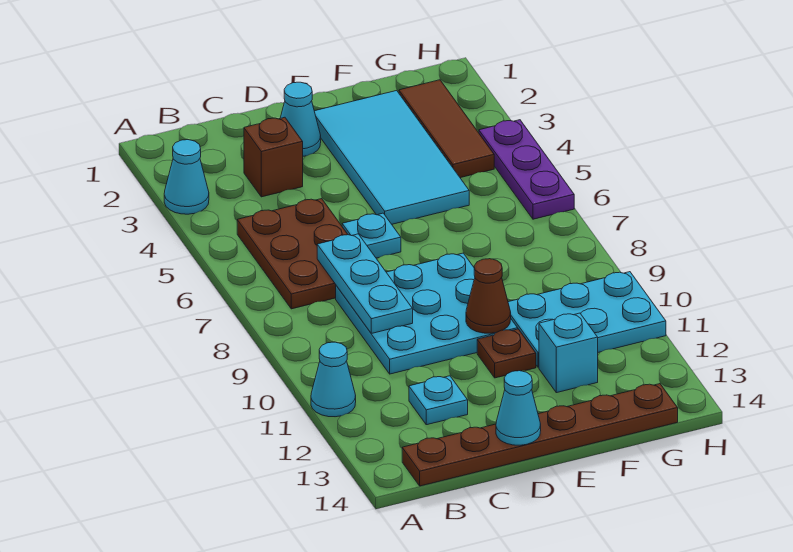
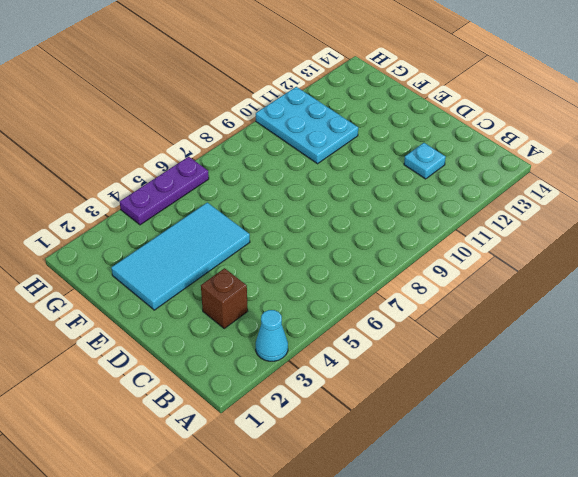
none -> cyan 1x1 cone [311,342,356,417]
none -> brown 2x3 plate [237,199,348,309]
none -> brown 1x6 plate [402,384,678,486]

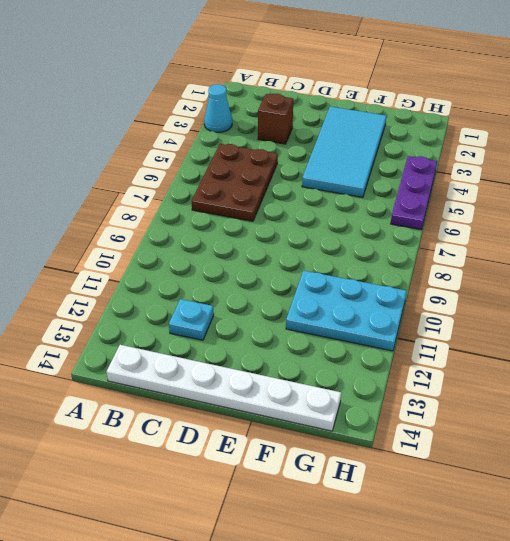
white 1x6 plate [107,345,341,431] -> brown 1x6 plate [402,384,678,486]
none -> cyan 1x1 cone [311,342,356,417]
none -> cyan 3x3 plate [336,253,518,374]
none -> cyan 1x1 cone [280,82,321,156]

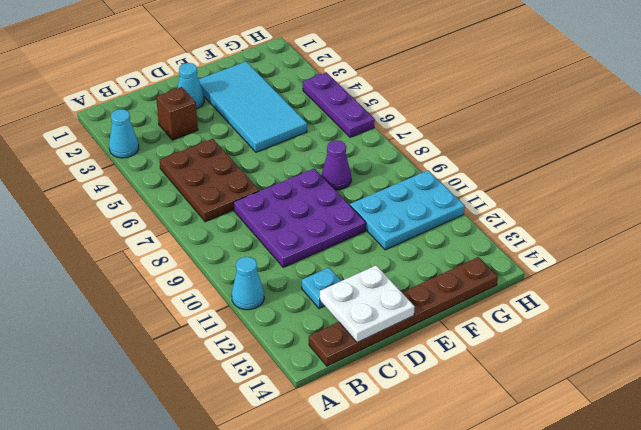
purple 3x3 plate [234,169,366,267] -> cyan 3x3 plate [336,253,518,374]
white 2x2 plate [320,265,415,342] -> cyan 1x1 cone [496,371,541,445]
purple 1x1 cone [321,140,351,190] -> none
none -> cyan 1x1 plate [342,213,401,258]
none -> brown 1x1 plate [477,329,536,378]
none -> cyan 1x1 brick [539,313,598,393]

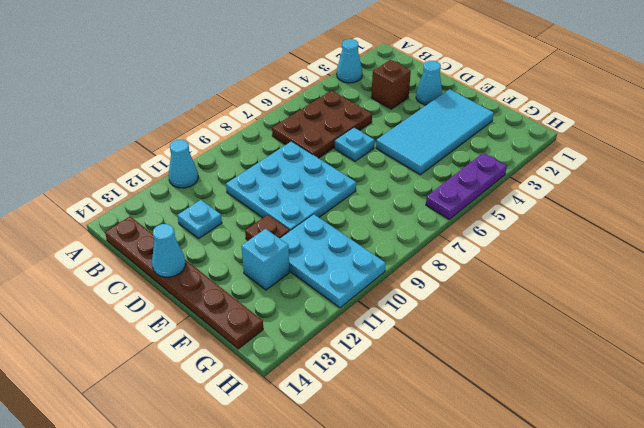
none -> brown 1x3 tile [399,80,494,178]
none -> cyan 1x3 plate [317,234,413,333]
none -> brown 1x1 cone [466,259,511,333]

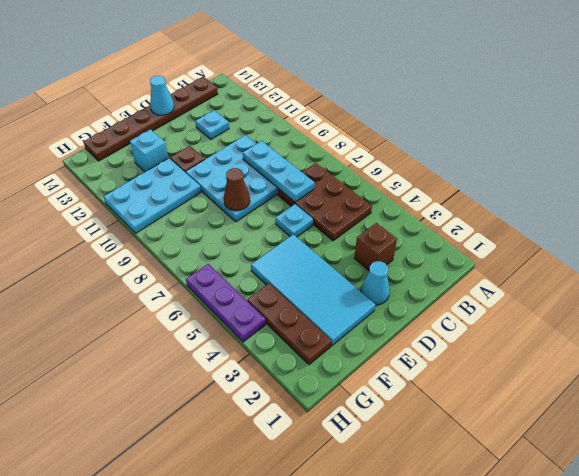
brown 1x1 cone [224,168,250,211] -> brown 1x1 cone moved to [466,259,511,333]
brown 1x3 plate [247,283,331,365] -> brown 1x3 tile [399,80,494,178]
none -> cyan 1x1 cone [164,140,209,214]
none -> cyan 1x1 cone [311,342,356,417]

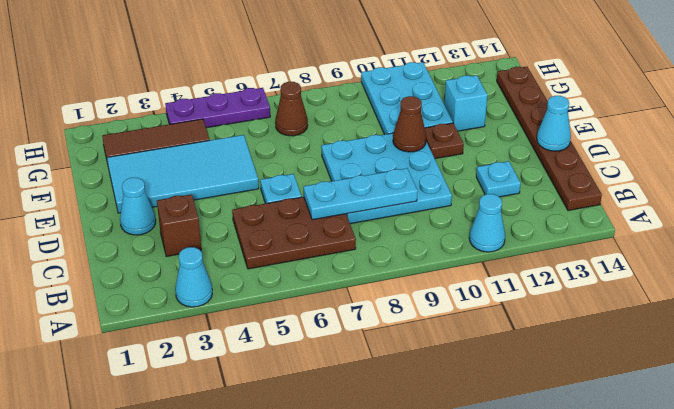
brown 1x1 cone [275,82,308,136] -> none

